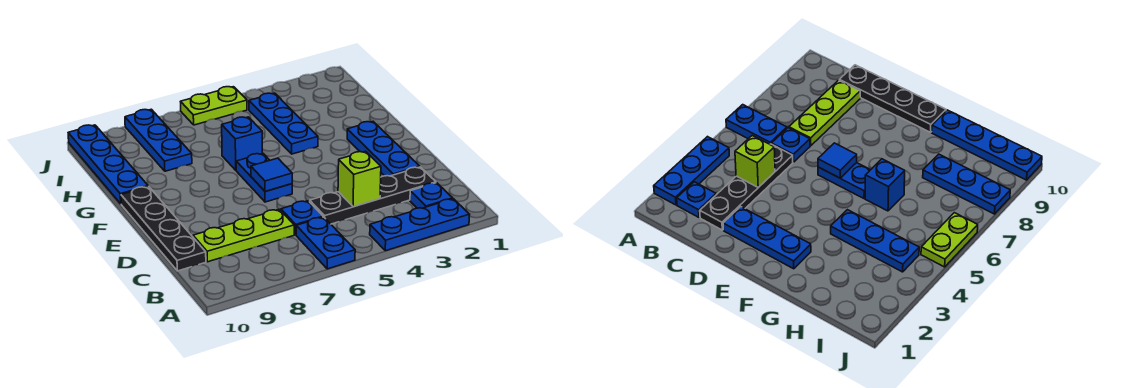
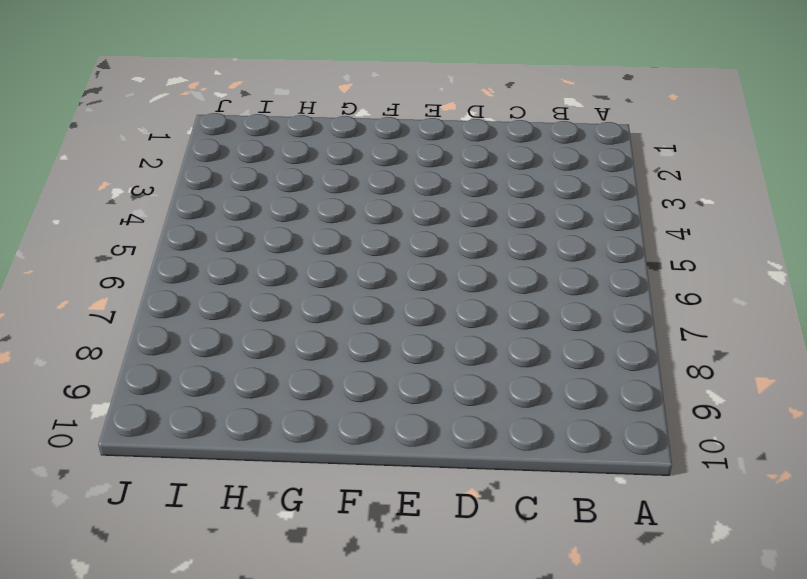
none -> blue 1x3 plate [370,199,470,251]
none -> blue 1x2 plate [296,217,355,269]
none -> blue 1x1 plate [410,183,453,208]

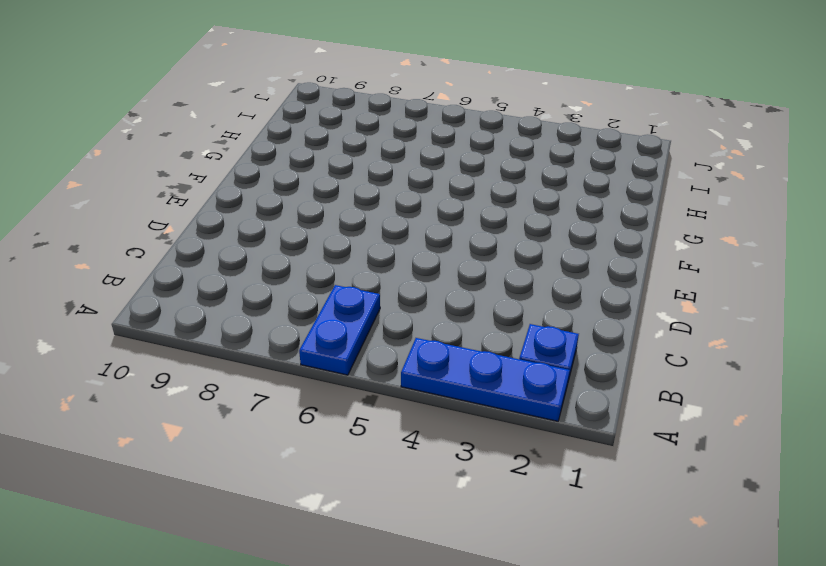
none -> black 1x4 plate [310,167,436,224]
none -> blue 1x1 plate [281,201,323,235]
none -> lime 1x3 plate [193,209,294,262]

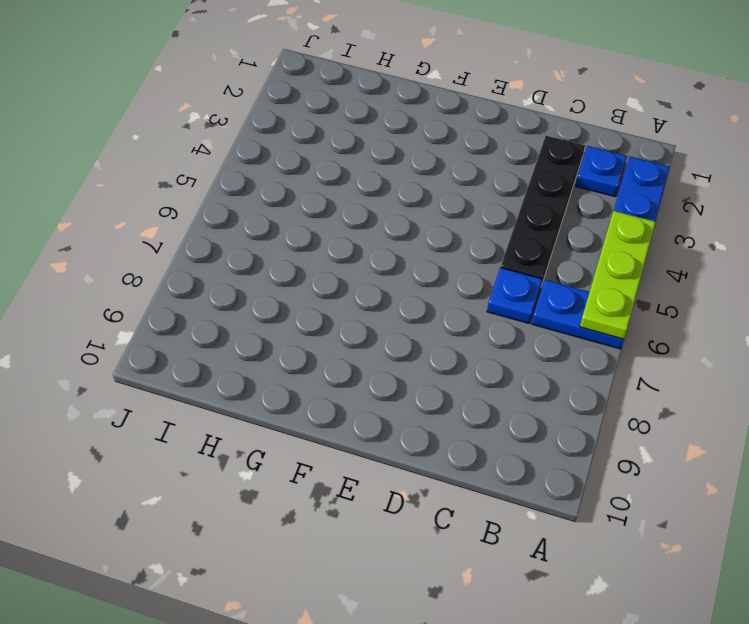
lime 1x3 plate [580,211,656,339] -> lime 1x3 plate moved to [193,209,294,262]
none -> black 1x4 plate [121,186,206,271]
none -> blue 1x3 plate [347,122,420,176]
none -> blue 1x2 plate [236,153,292,202]

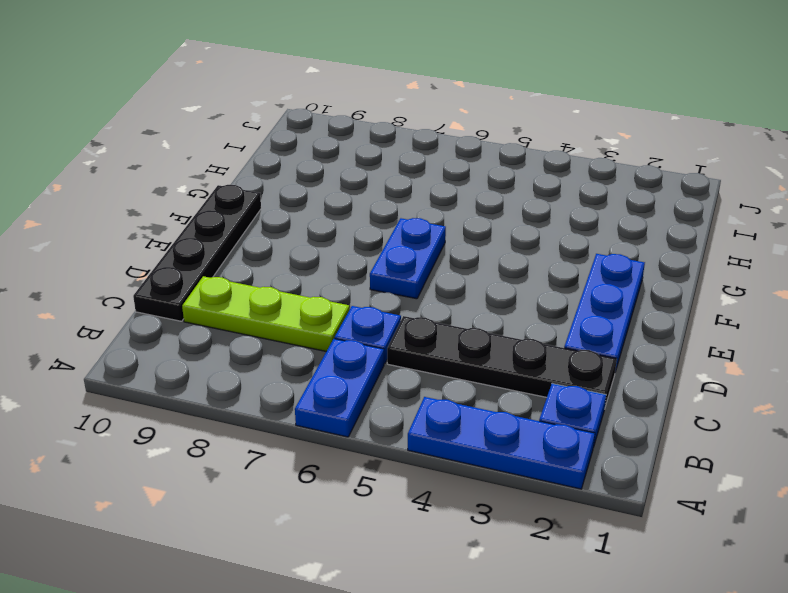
none -> blue 1x3 plate [249,93,318,154]
none -> blue 1x1 brick [222,117,262,170]
none -> blue 1x4 plate [68,125,148,204]

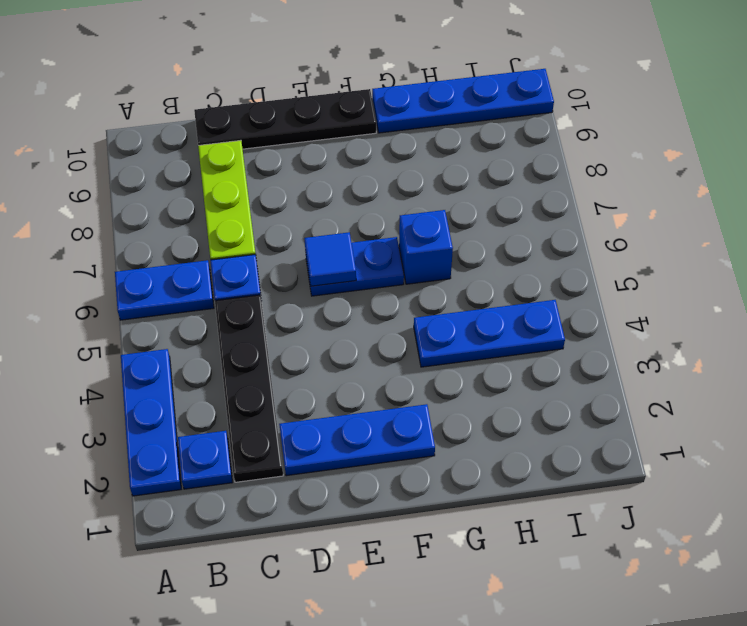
none -> blue 1x3 plate [125,109,192,171]
none -> lime 1x2 plate [181,87,247,125]
none -> lime 1x1 brick [338,151,381,207]

